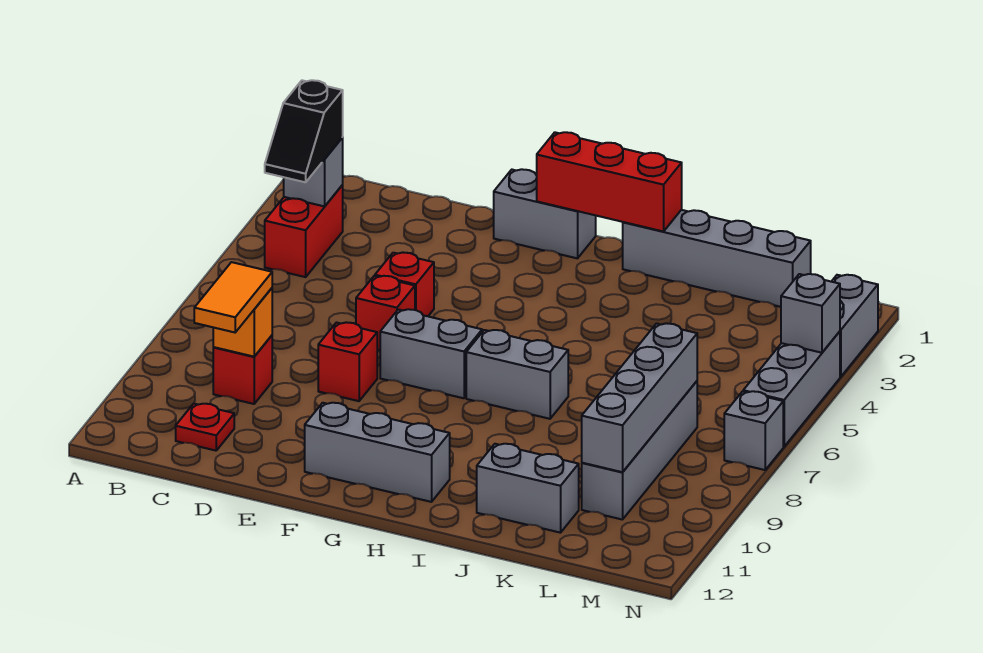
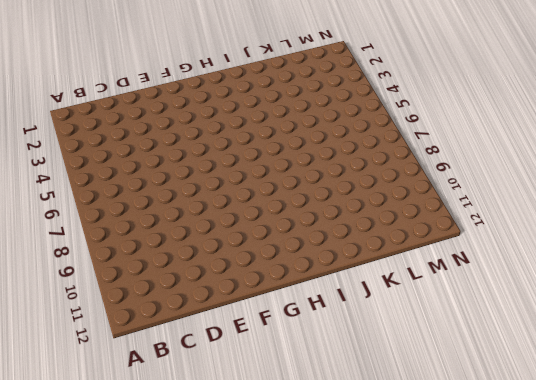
none -> red 1x2 brick [265,185,343,277]
none -> red 1x1 brick [213,335,272,404]
none -> red 1x1 plate [176,404,234,451]

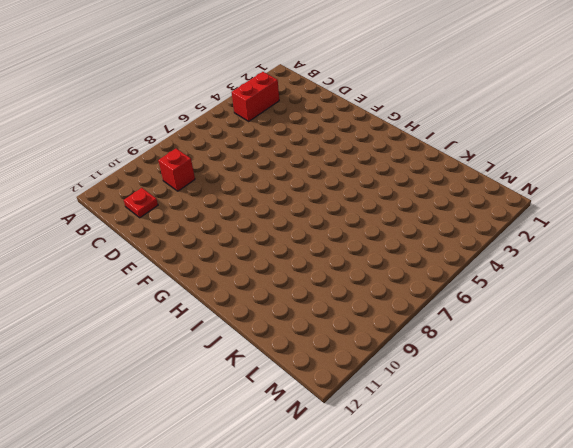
none -> red 1x1 brick [375,253,434,316]
none -> red 1x1 brick [356,276,415,350]
none -> red 1x1 brick [318,322,377,401]

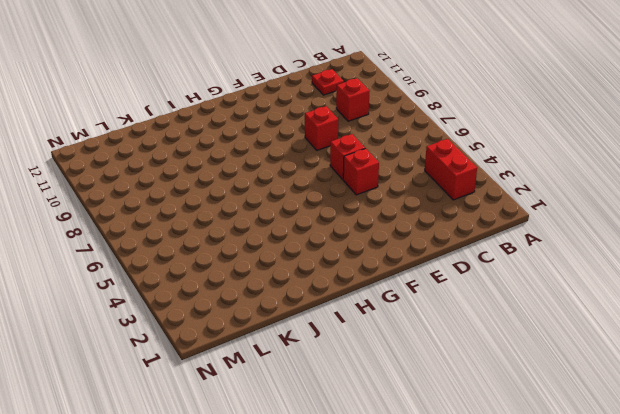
none -> grey 1x2 brick [494,169,596,258]
none -> grey 1x2 brick [380,309,482,398]
none -> grey 1x3 brick [305,403,450,502]

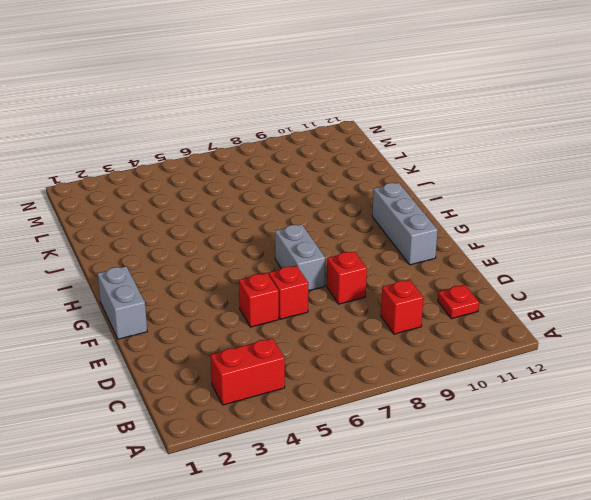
none -> grey 1x2 brick [466,330,568,419]
none -> grey 1x4 brick [623,210,811,307]
none -> grey 1x2 brick [477,444,579,533]

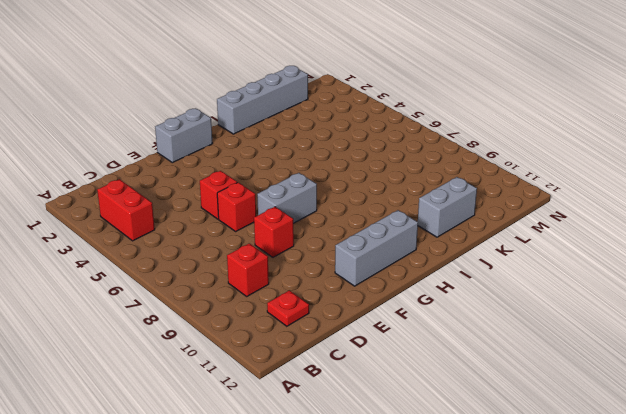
none -> grey 1x2 brick [466,330,568,419]
none -> grey 1x4 brick [582,381,697,520]
none -> grey 1x2 brick [831,275,878,377]

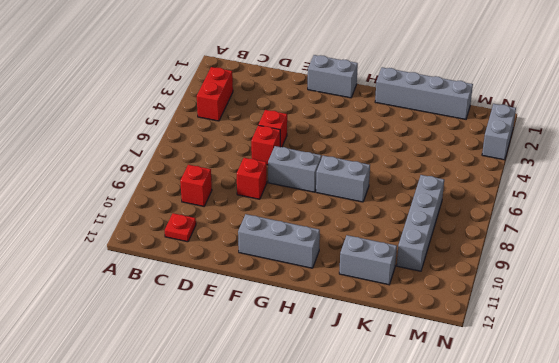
none -> grey 1x3 brick [743,331,840,447]
none -> grey 1x1 brick [724,391,783,470]
none -> grey 1x1 brick [284,138,343,206]

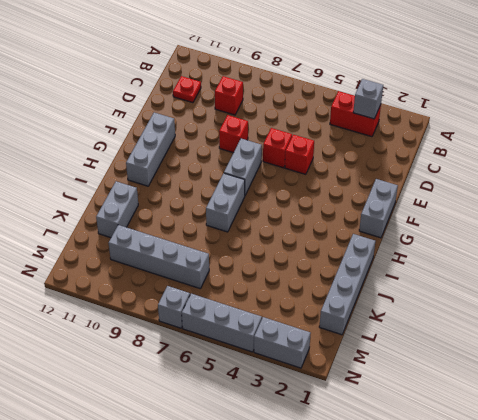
none -> orange 1x1 brick [213,288,272,357]
none -> red 1x3 brick [537,132,682,232]
none -> grey 1x4 brick [582,323,697,472]

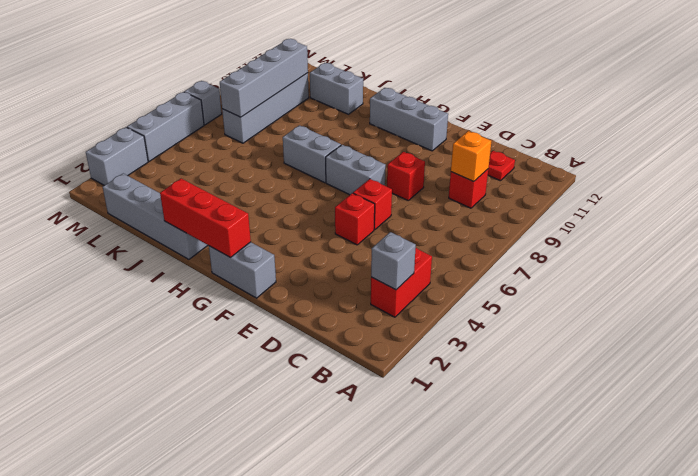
none -> grey 1x1 brick [781,274,840,353]
none -> black 1x2 slope [265,80,343,182]
none -> orange 1x2 tile [194,262,272,332]

